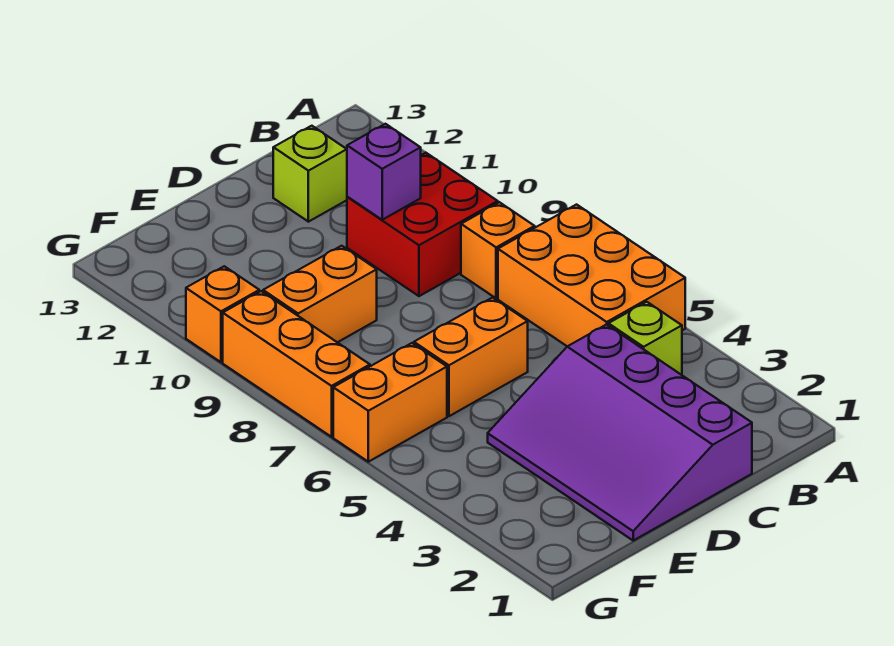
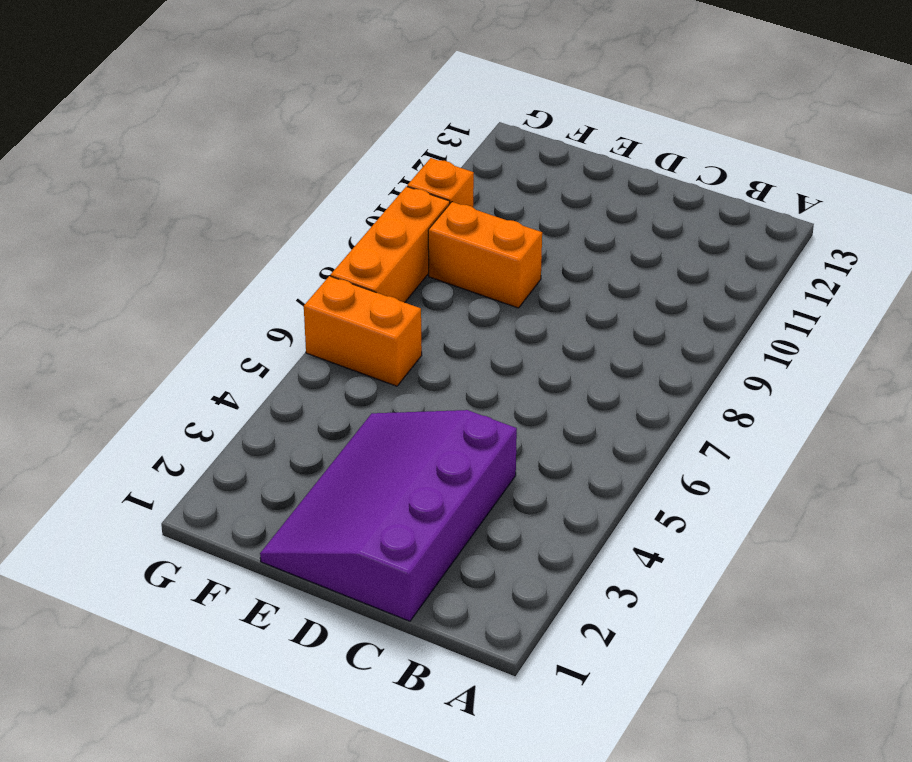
none -> orange 2x3 brick [498,205,685,346]
none -> lime 1x1 brick [608,302,682,375]
none -> orange 1x1 brick [461,202,535,298]

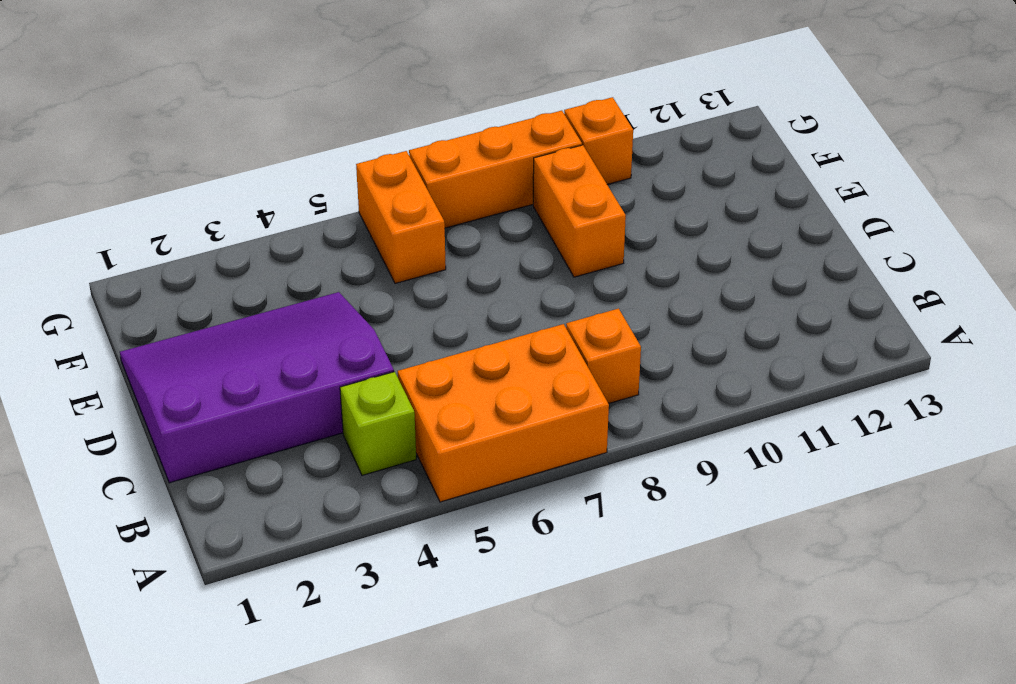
none -> red 2x2 brick [347,153,498,296]
none -> lime 1x1 brick [273,126,347,222]
none -> orange 1x2 brick [414,298,528,416]

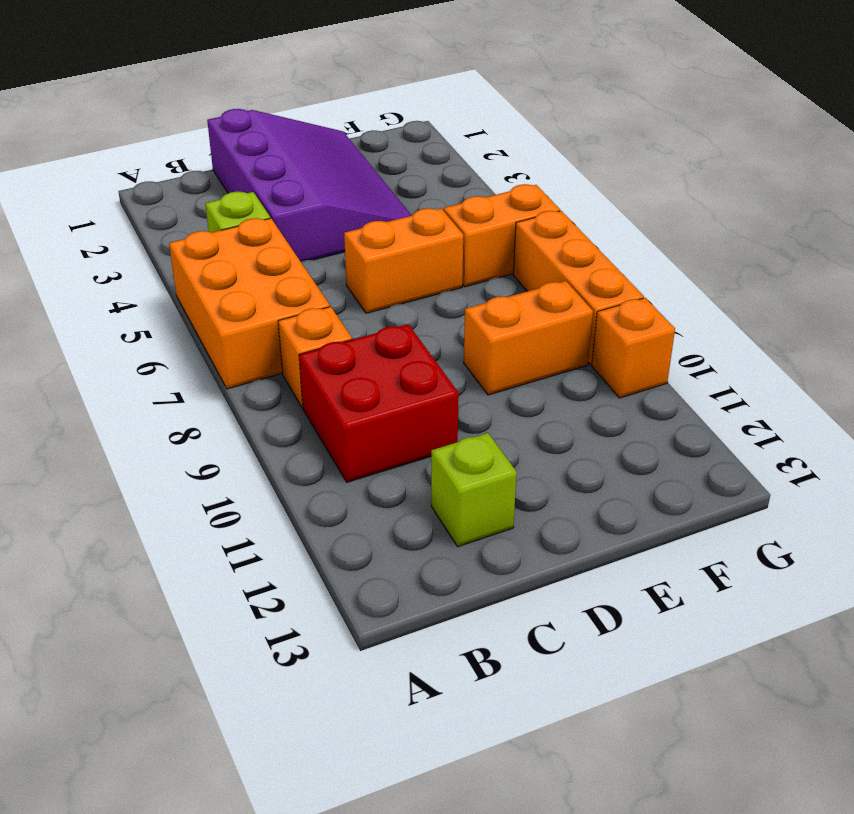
none -> purple 1x1 brick [347,124,421,220]

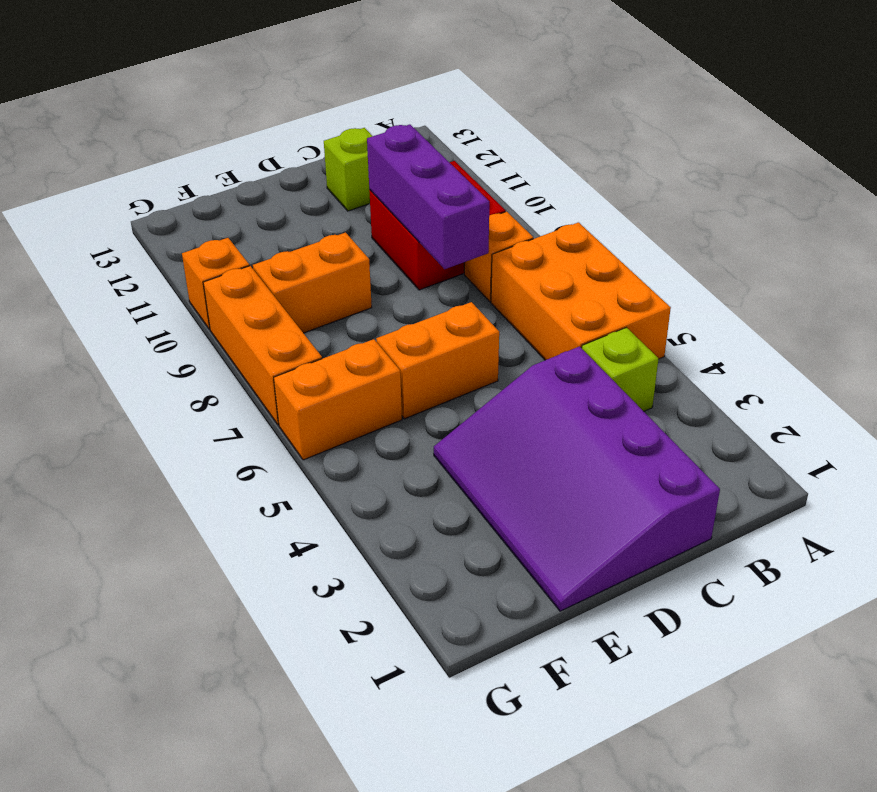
purple 1x3 brick [367,124,489,269] -> purple 1x1 brick [347,124,421,220]

